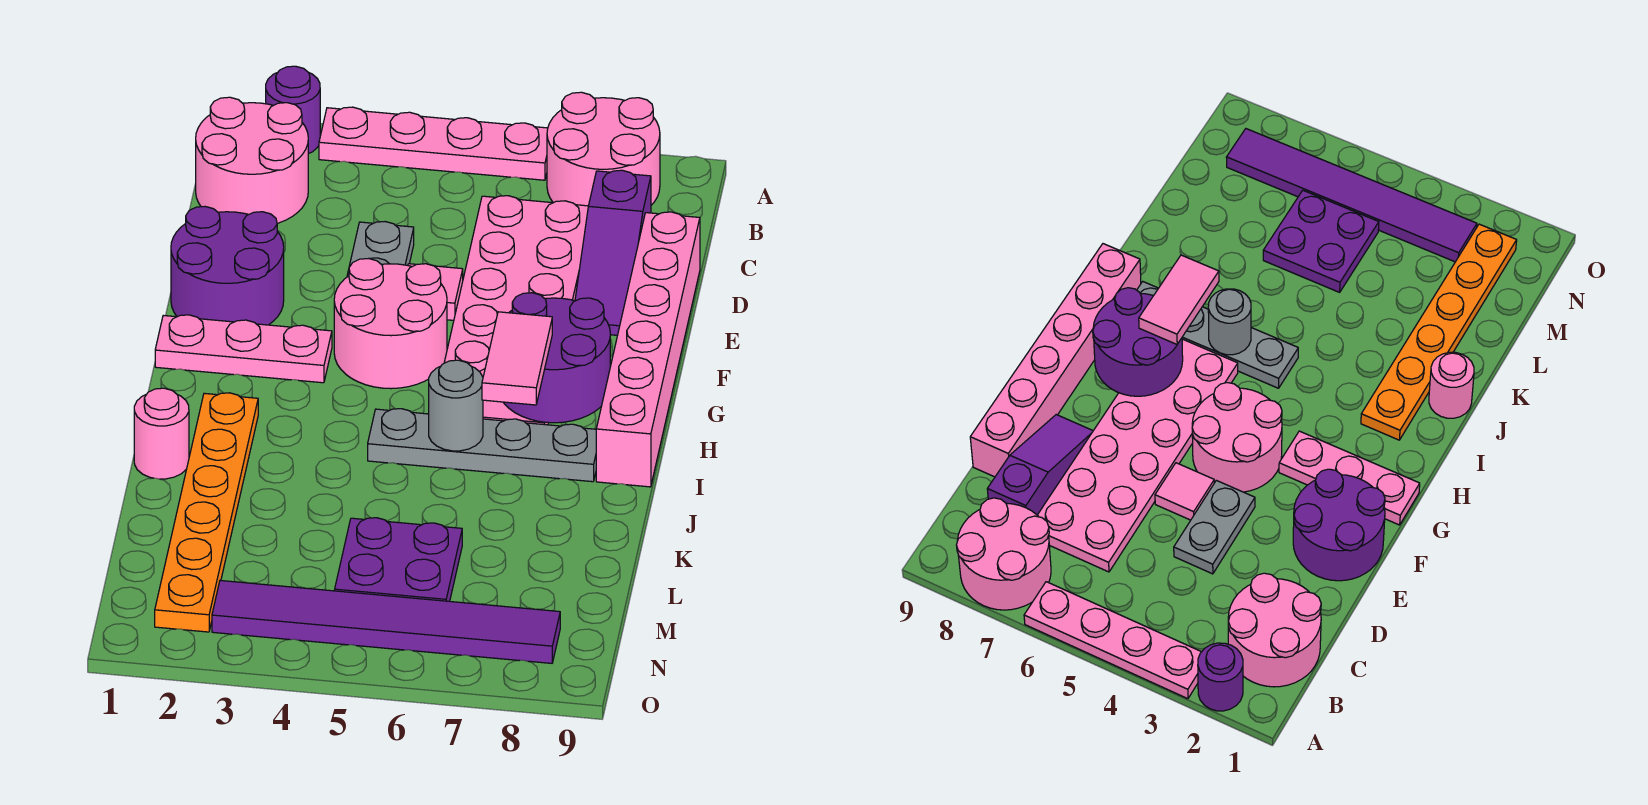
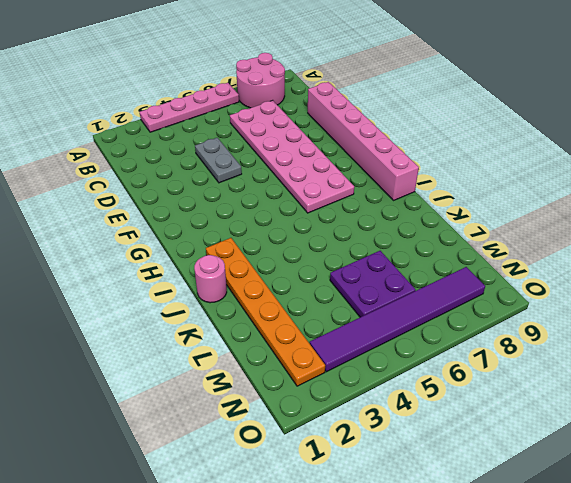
none -> purple 1x1 round brick [266,66,320,154]
none -> pink 2x2 round brick [196,97,308,223]
none -> purple 1x3 slope [575,170,651,335]

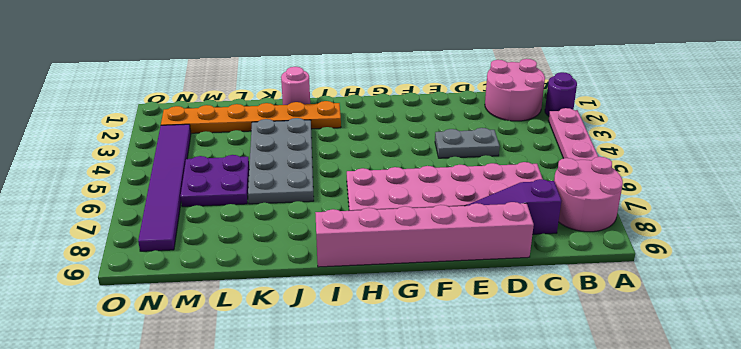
grey 2x4 plate [248,118,314,204] -> none
none -> purple 2x2 round brick [171,207,284,325]
none -> pink 1x1 tile [408,264,463,320]
none -> pink 2x2 round brick [334,259,447,389]

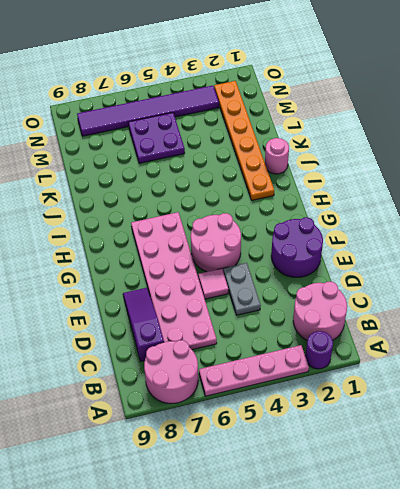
none -> pink 1x6 brick [596,212,700,487]
none -> pink 1x3 plate [155,315,332,383]
none -> grey 1x4 plate [368,409,596,482]

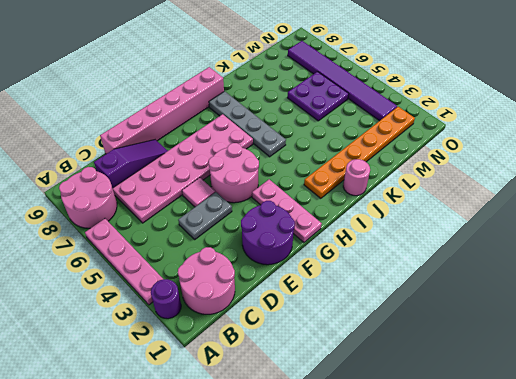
none -> purple 2x2 round brick [503,293,610,423]
none -> grey 1x1 round brick [429,360,483,451]
none -> pink 1x2 tile [482,312,552,405]

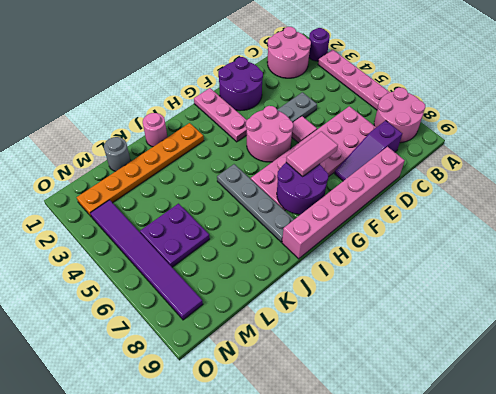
pink 1x2 tile [286,131,338,176] -> pink 1x2 tile moved to [482,312,552,405]
grey 1x1 round brick [104,137,131,171] -> grey 1x1 round brick moved to [429,360,483,451]

